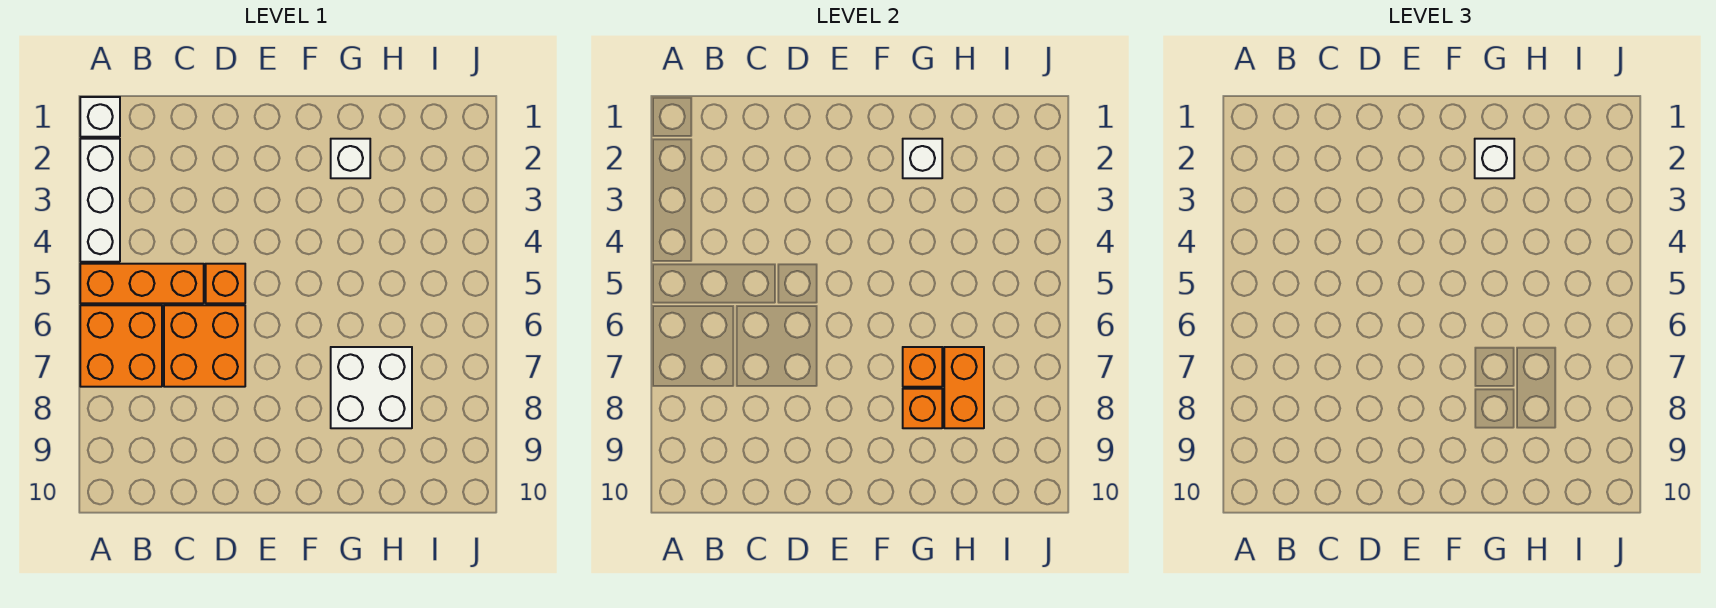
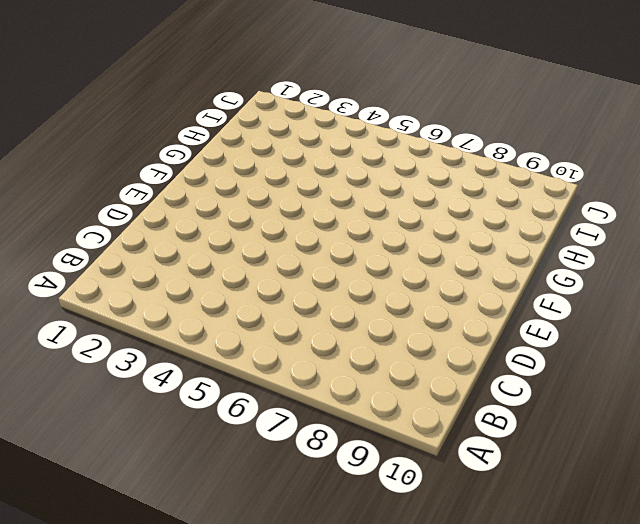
none -> white 1x1 brick [80,97,120,137]
none -> white 1x3 brick [80,139,120,262]
none -> orange 1x3 brick [80,264,204,303]

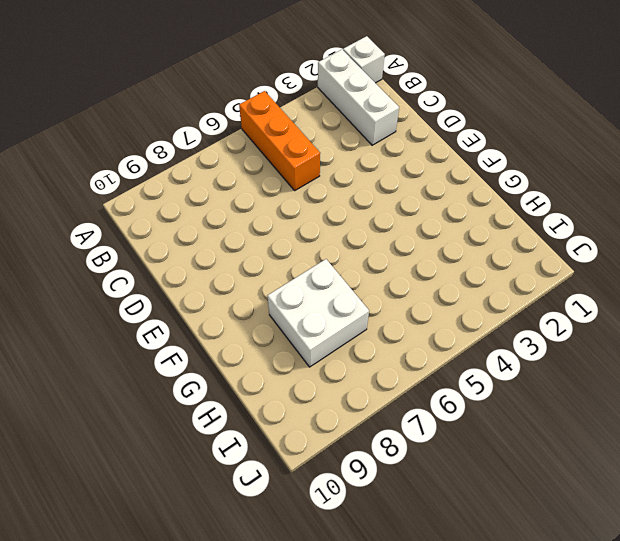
white 1x3 brick [318,50,399,145] -> white 1x3 brick turned to [80,139,120,262]
none -> orange 2x2 brick [80,305,162,387]
none -> orange 2x2 brick [164,305,245,387]
none -> orange 1x1 brick [206,264,245,303]

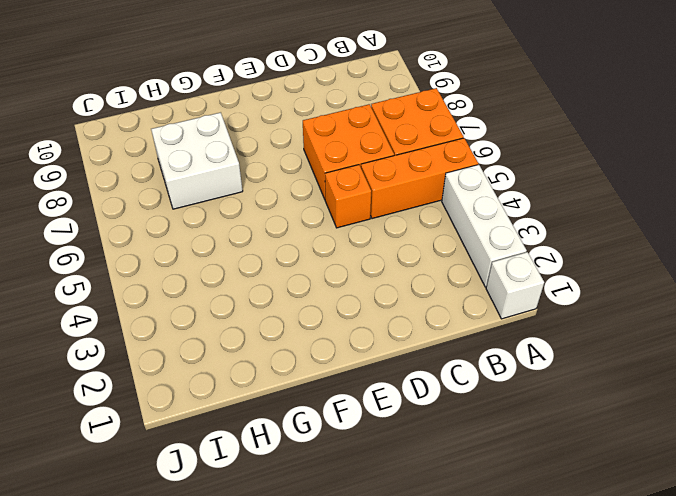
none -> white 1x1 brick [331,139,370,178]
none -> white 1x1 brick [903,139,942,178]
none -> orange 1x1 brick [903,347,942,387]

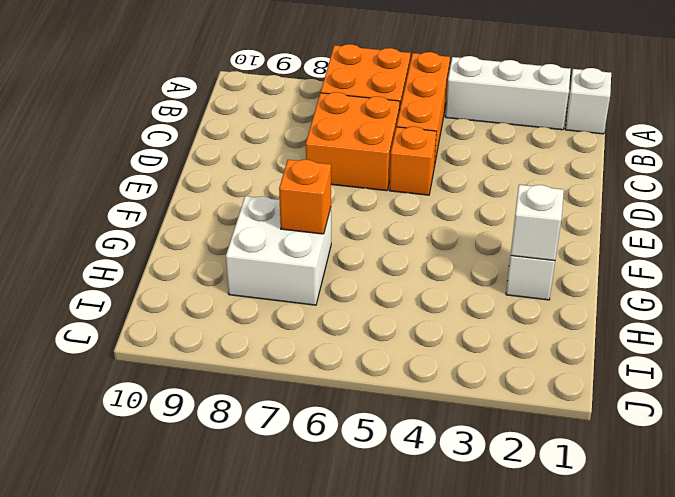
none -> orange 1x1 brick [903,389,942,428]
none -> orange 1x2 brick [944,347,984,428]
none -> white 1x1 brick [1475,139,1514,178]

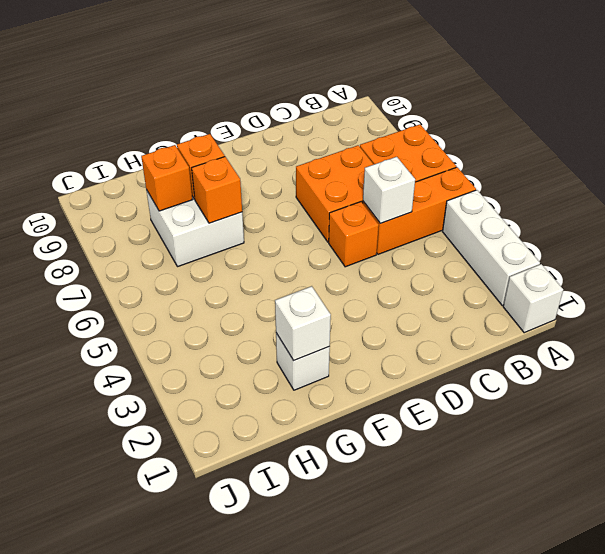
white 1x1 brick [363,157,415,223] -> white 1x1 brick moved to [1475,139,1514,178]
orange 1x1 brick [141,145,193,211] -> orange 1x2 brick [944,347,984,428]

